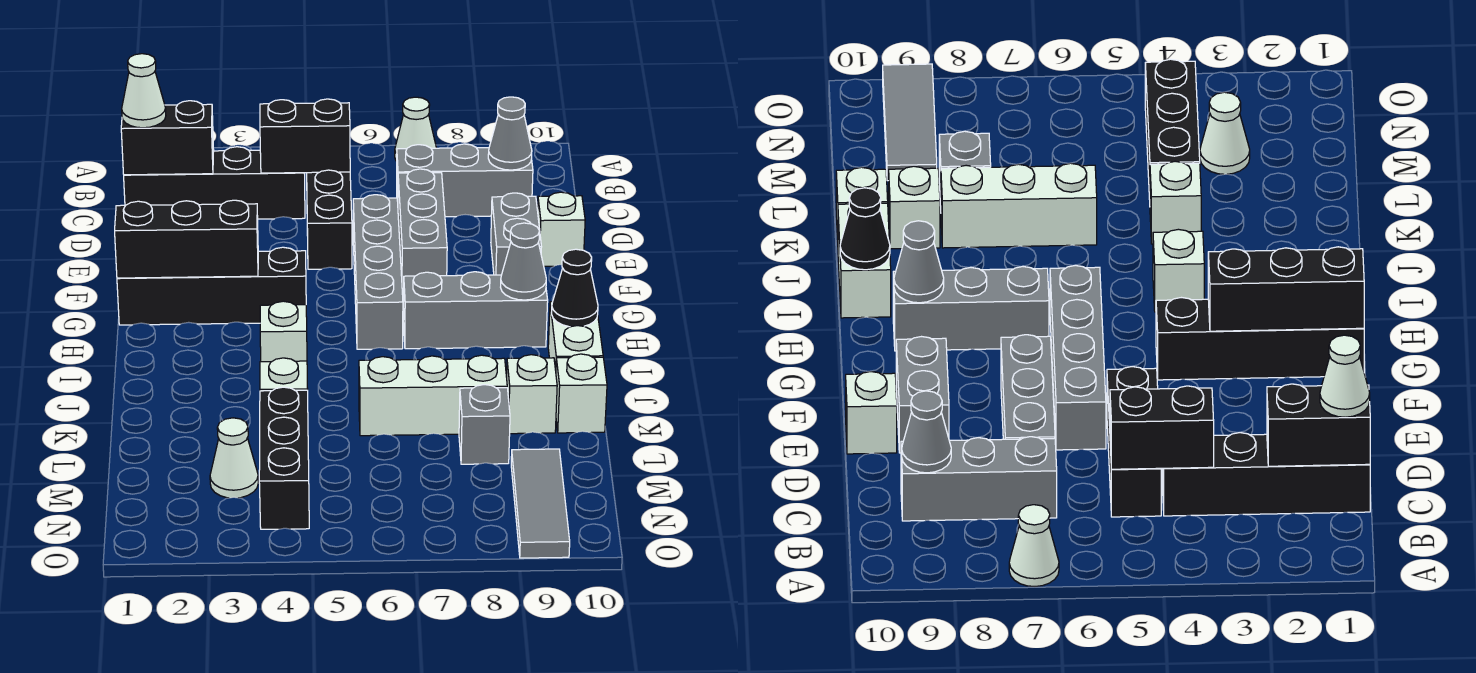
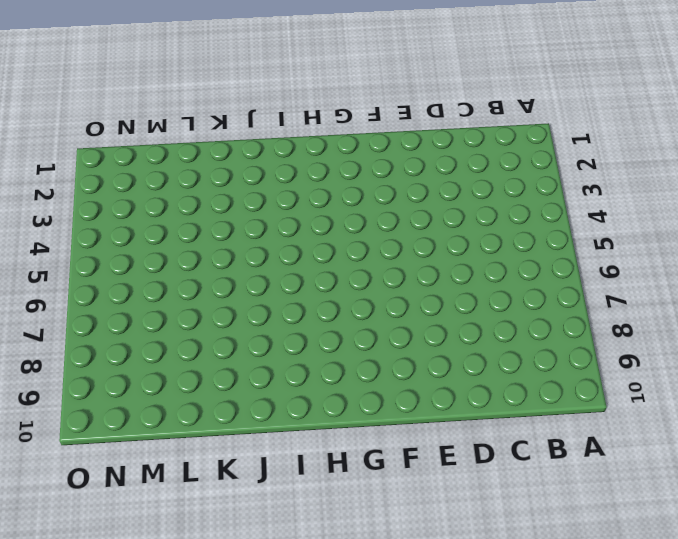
none -> white 1x1 cone [395,97,436,161]
none -> black 1x4 brick [124,147,305,219]
none -> black 1x3 brick [307,170,352,269]

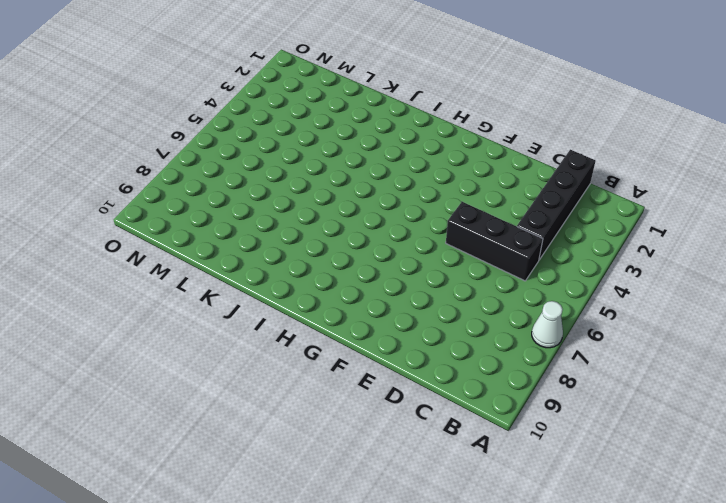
none -> grey 1x3 brick [397,144,533,217]
none -> grey 1x3 brick [398,169,447,294]
none -> grey 1x4 brick [353,195,403,349]

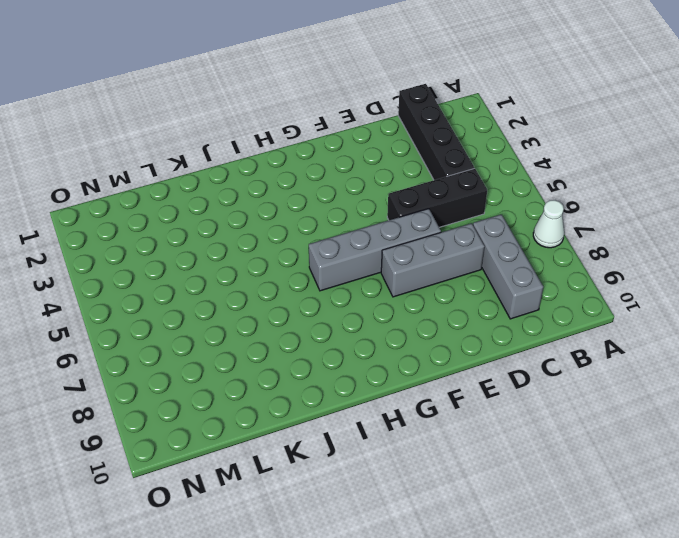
none -> grey 1x2 brick [491,193,541,275]
none -> white 1x1 brick [538,192,585,266]
none -> black 1x4 brick [117,247,306,325]

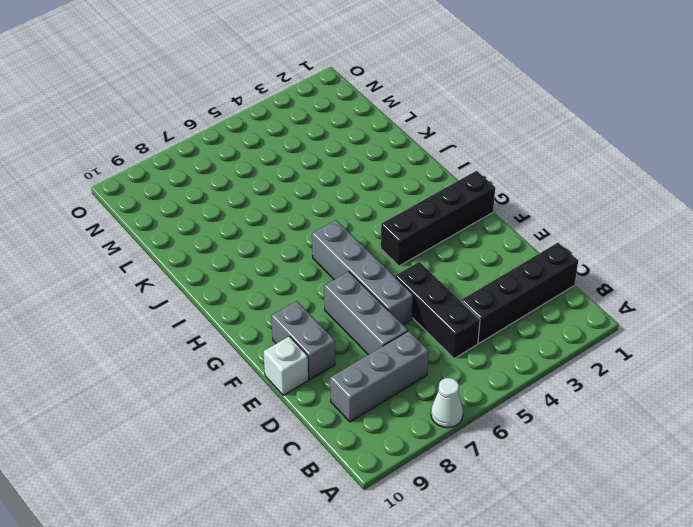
none -> grey 1x3 brick [403,272,548,349]
none -> white 1x1 brick [260,301,307,362]
none -> white 1x2 brick [548,302,603,370]

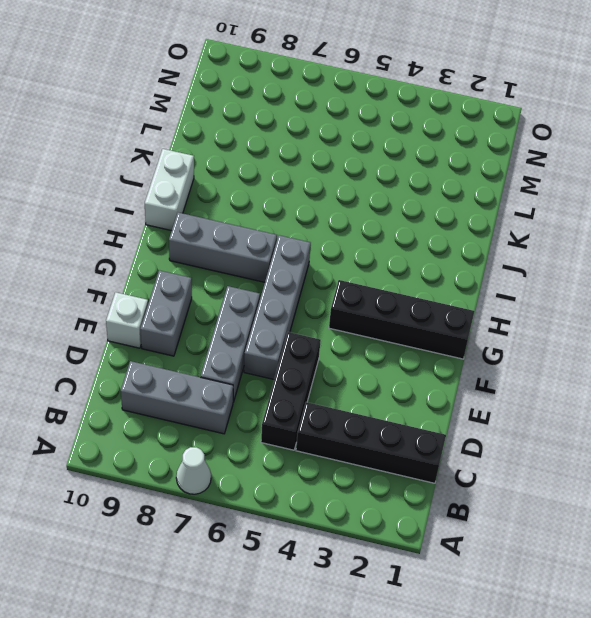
none -> white 1x1 brick [260,301,307,362]
none -> white 1x1 brick [260,358,308,391]
none -> white 1x3 brick [359,355,507,436]

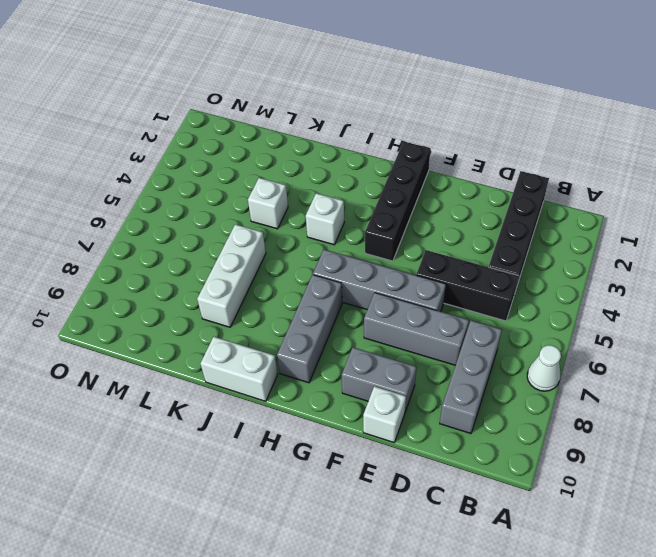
none -> white 1x1 brick [507,355,557,434]
none -> white 1x1 brick [556,354,607,433]
none -> black 1x3 brick [259,387,309,529]

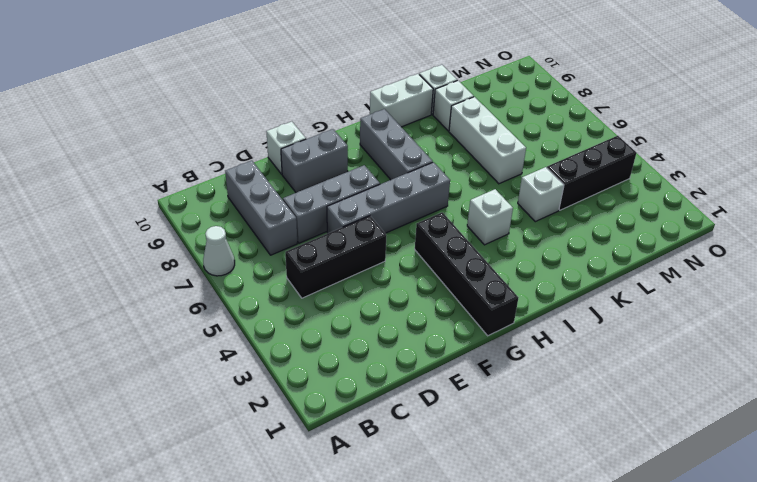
none -> black 1x4 brick [124,147,305,219]
none -> grey 1x1 brick [459,385,510,464]
none -> white 1x1 cone [210,418,258,498]

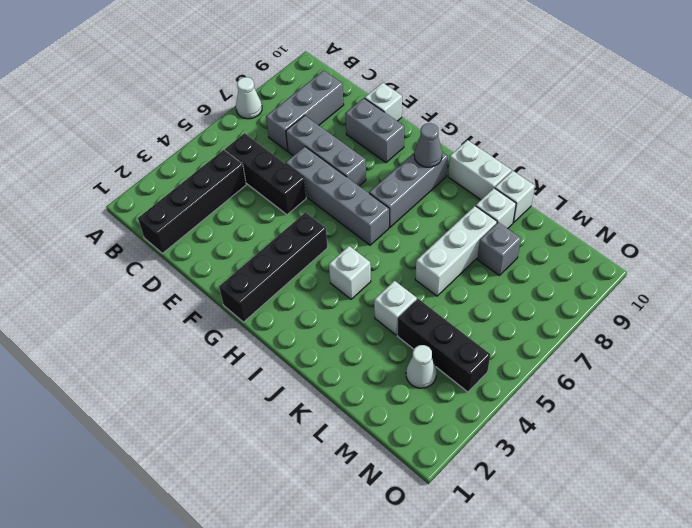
none -> grey 1x3 tile [511,449,570,558]
none -> black 1x2 brick [121,101,214,175]
none -> black 1x2 brick [260,99,350,173]

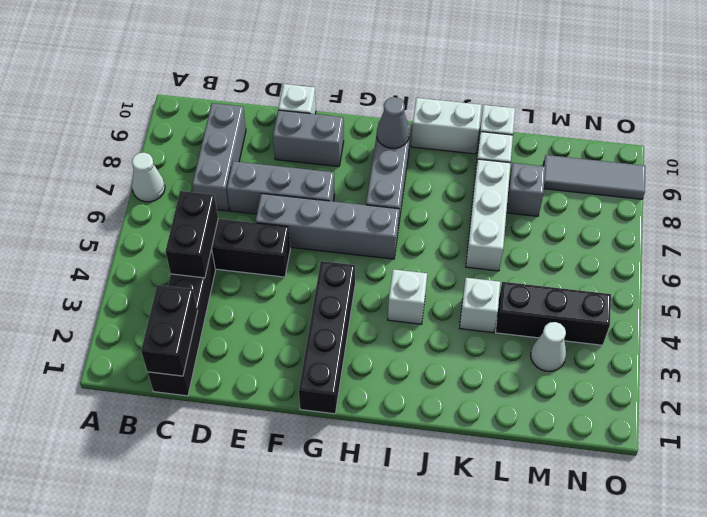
none -> grey 1x1 cone [488,97,532,170]
none -> black 1x3 brick [115,200,258,278]
none -> black 1x1 cone [552,249,598,327]

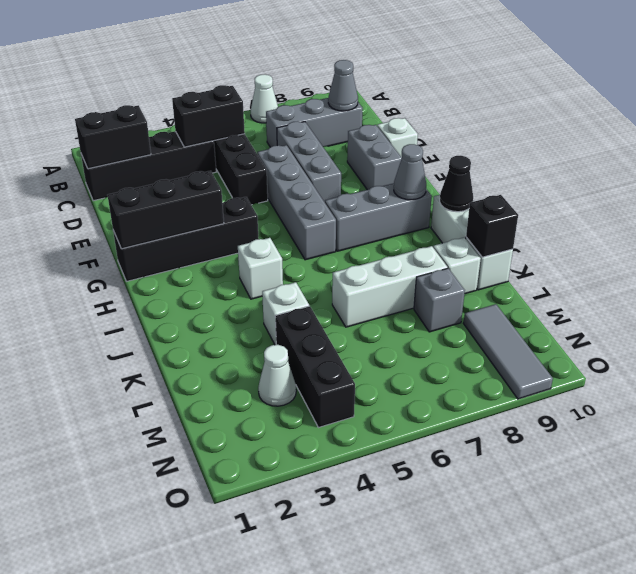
black 1x1 brick [466,195,518,257] -> none
none -> white 1x1 cone [122,54,166,128]

